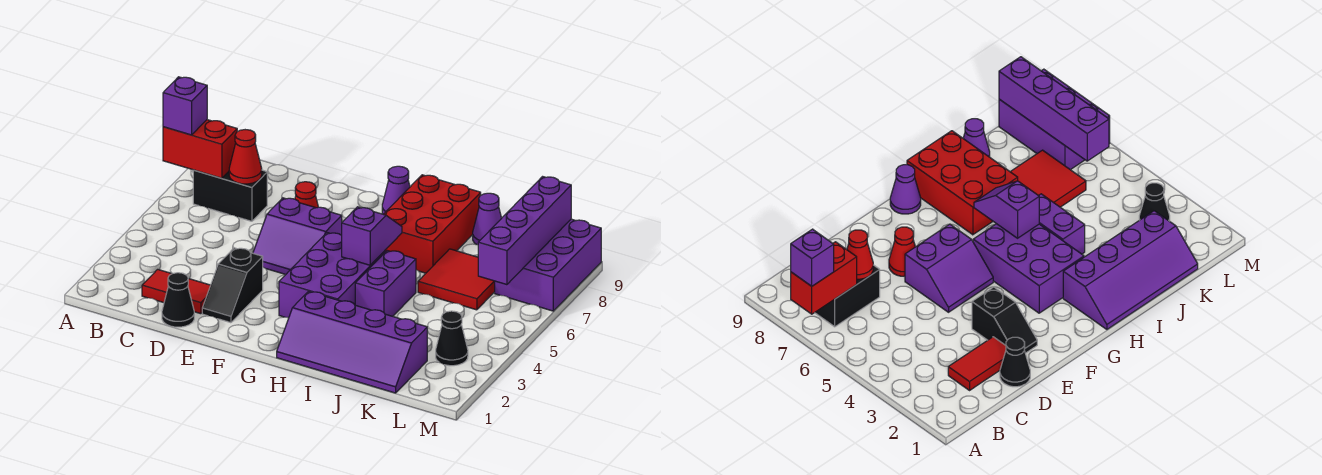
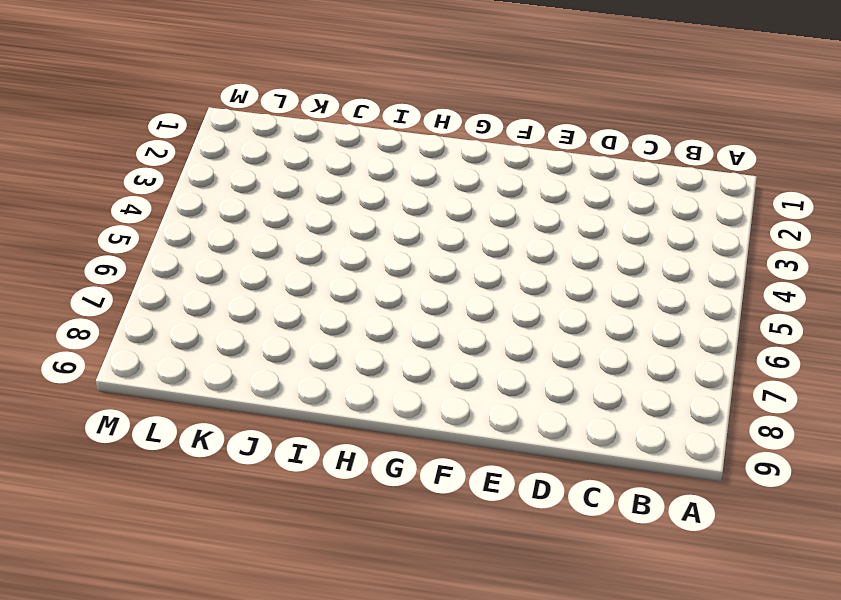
none -> black 1x2 brick [193,170,267,221]
none -> red 1x2 tile [142,269,211,314]
none -> black 1x1 cone [162,273,194,327]

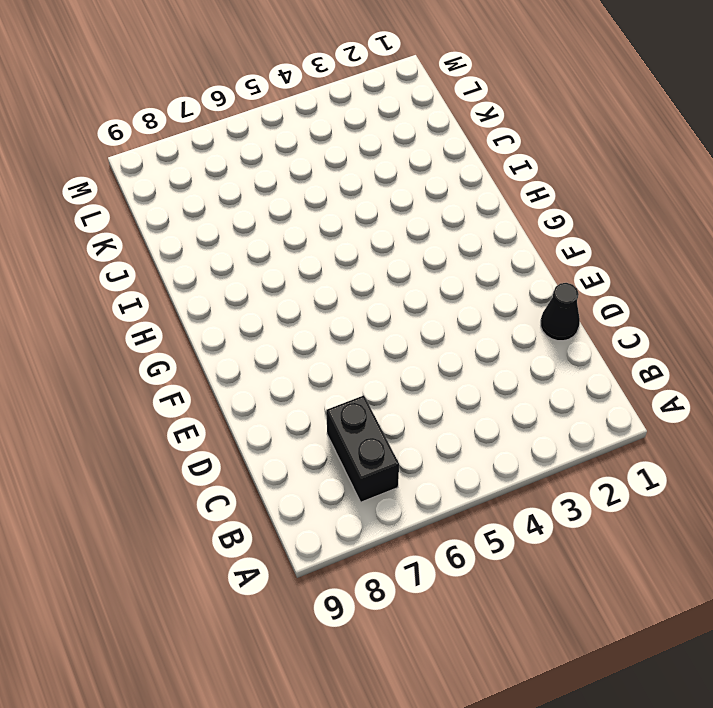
none -> red 1x2 tile [142,269,211,314]
none -> black 1x2 slope [202,248,263,323]
none -> purple 2x2 slope [253,198,342,274]

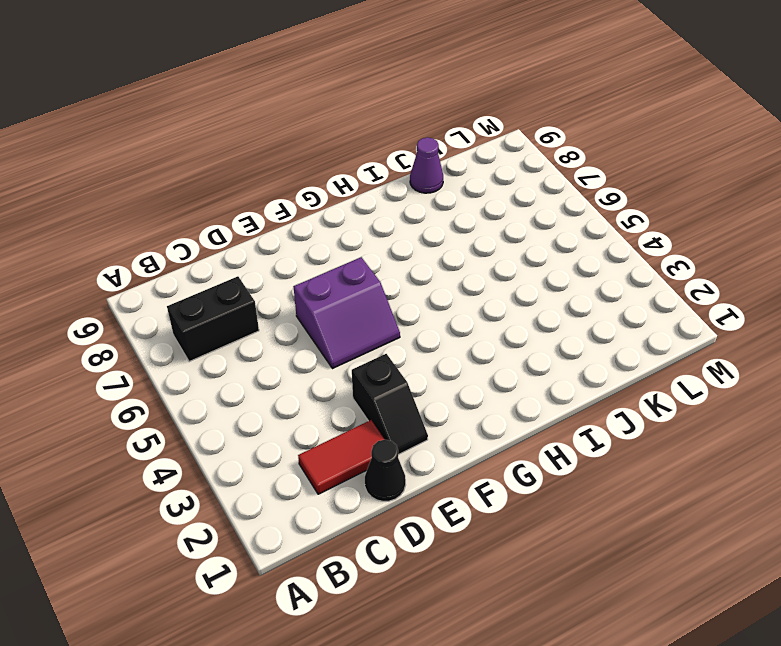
none -> red 1x1 cone [295,182,318,208]
none -> purple 2x3 brick [279,233,386,318]
none -> purple 1x1 cone [382,166,410,214]

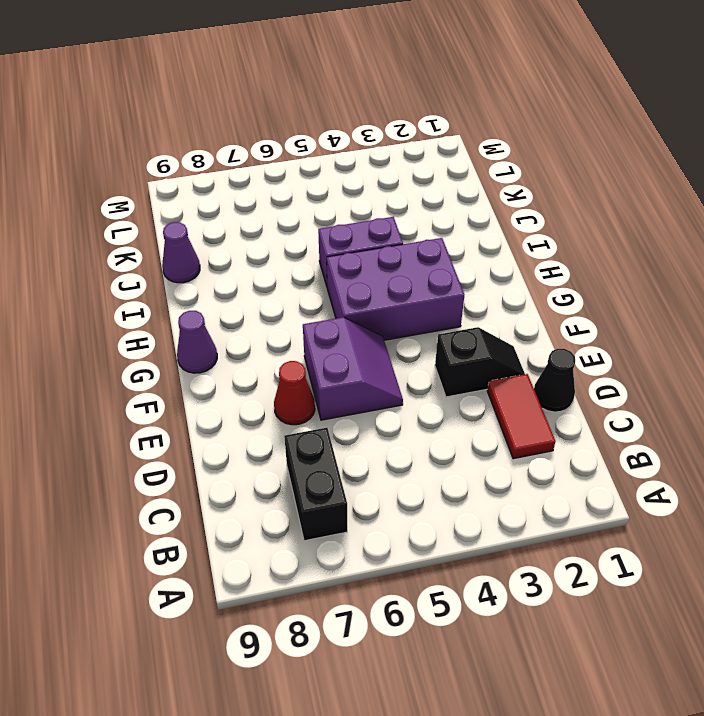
none -> purple 2x4 slope [277,292,427,393]
none -> red 2x3 brick [384,175,481,273]
none -> red 2x2 tile [418,249,495,310]

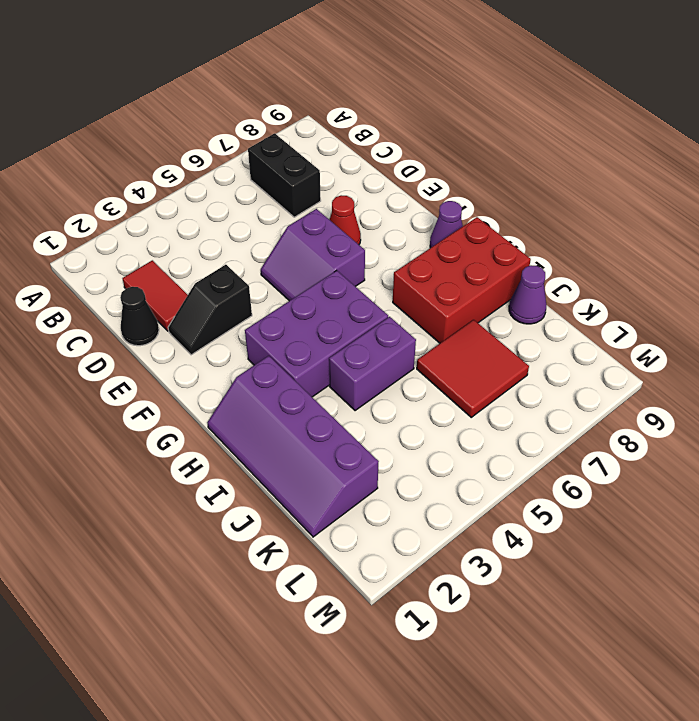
none -> black 1x1 cone [436,311,468,366]
none -> purple 2x3 brick [495,219,601,311]
none -> red 1x2 brick [163,120,237,178]

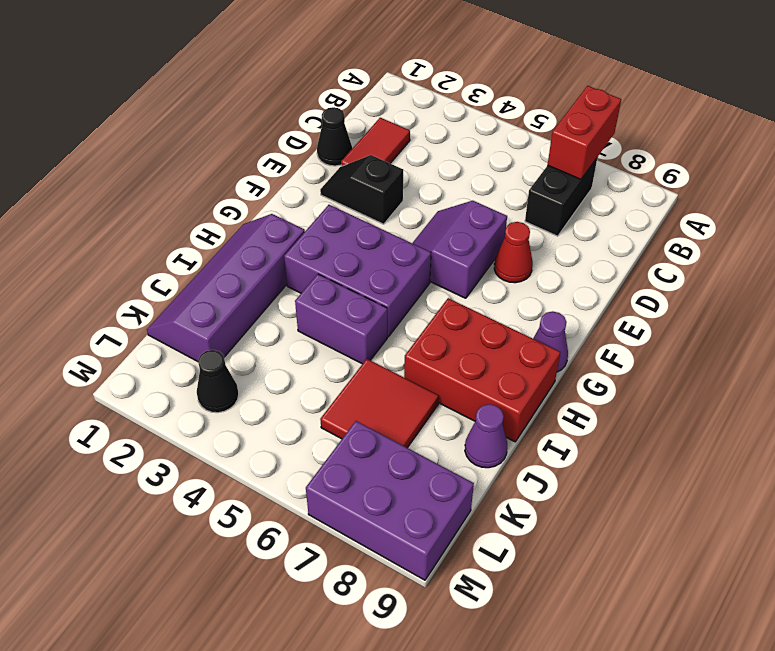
none -> red 1x1 cone [229,130,262,184]
none -> purple 1x2 slope [342,207,402,265]
none -> purple 1x4 brick [478,177,571,285]

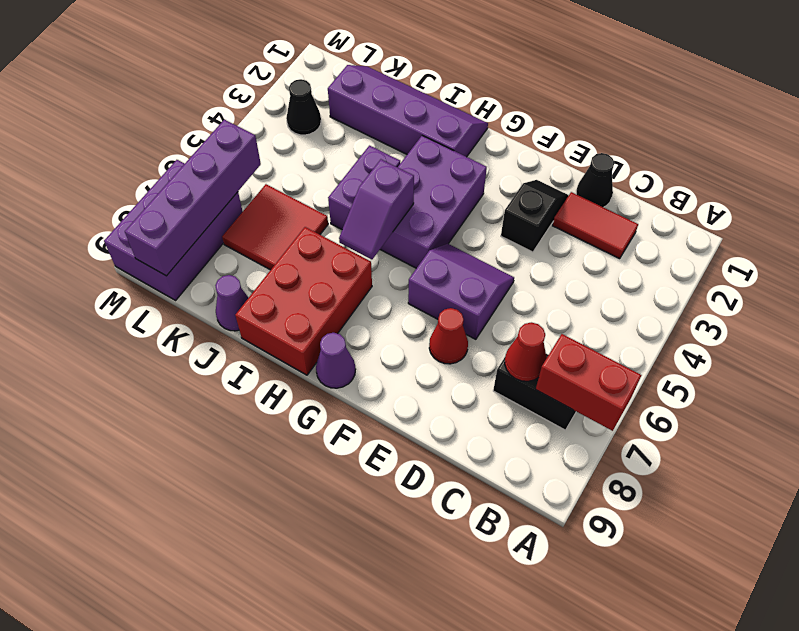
none -> purple 1x1 brick [163,77,207,135]

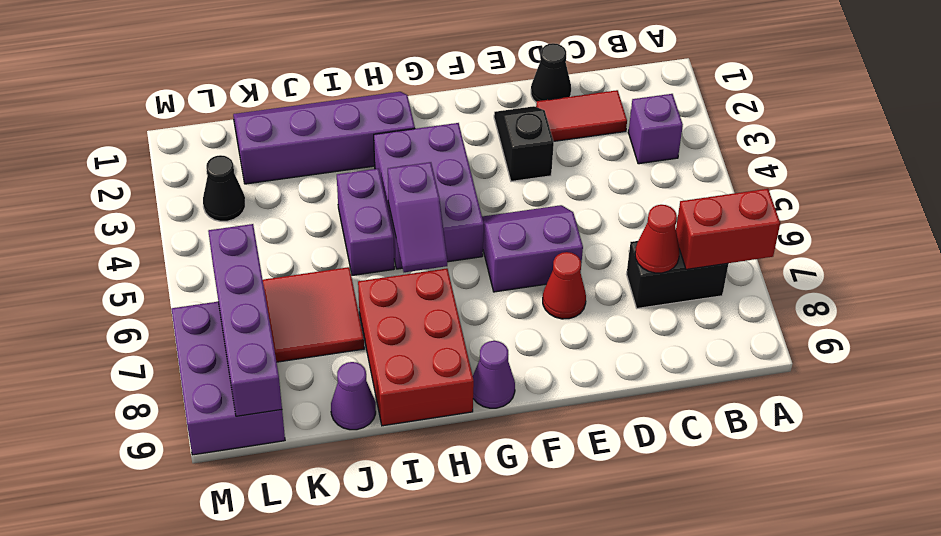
purple 1x1 brick [628,94,683,164] -> purple 1x1 brick moved to [163,77,207,135]

